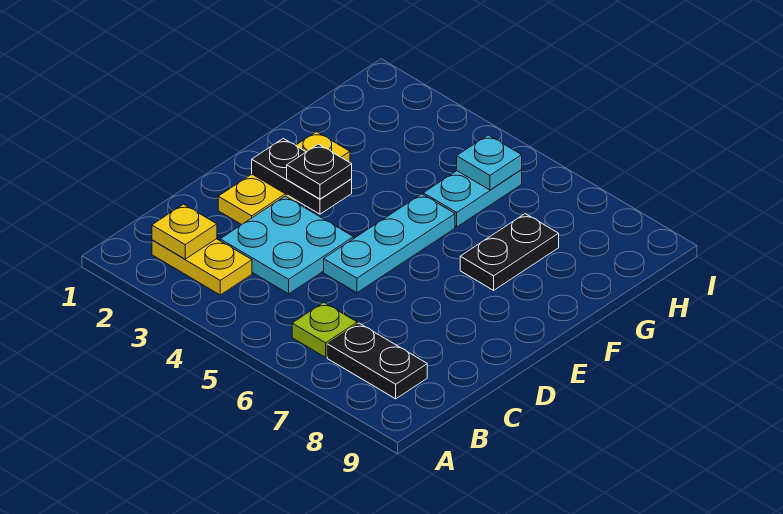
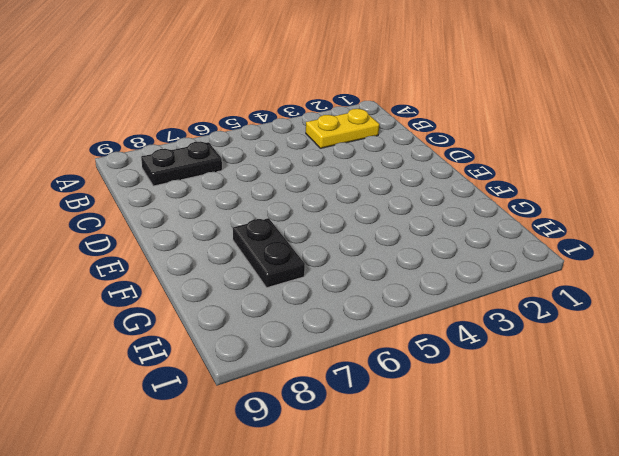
none -> lime 1x1 plate [292,302,357,357]
none -> cyan 2x2 plate [220,196,354,294]
none -> yellow 1x3 plate [218,132,350,225]

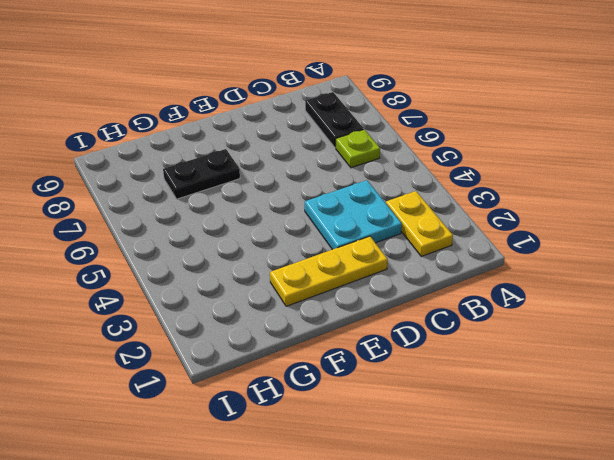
none -> cyan 1x3 plate [324,194,455,293]
none -> cyan 1x2 plate [423,170,522,227]
none -> yellow 1x1 plate [152,204,217,259]

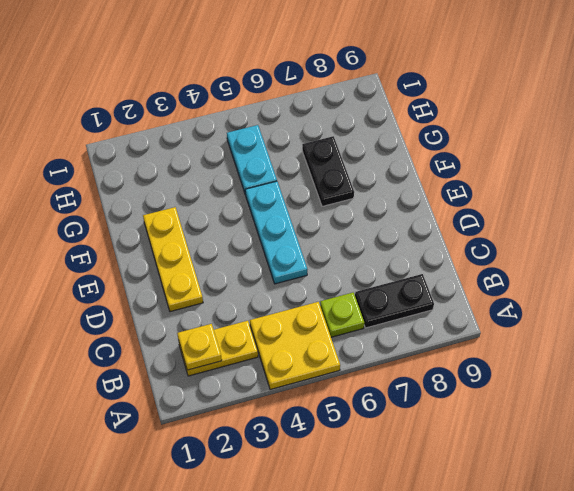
yellow 2x2 plate [250,302,340,390] -> none
none -> cyan 2x2 plate [220,196,354,294]
none -> black 1x2 plate [252,139,352,214]
none -> cyan 1x1 plate [457,135,522,190]

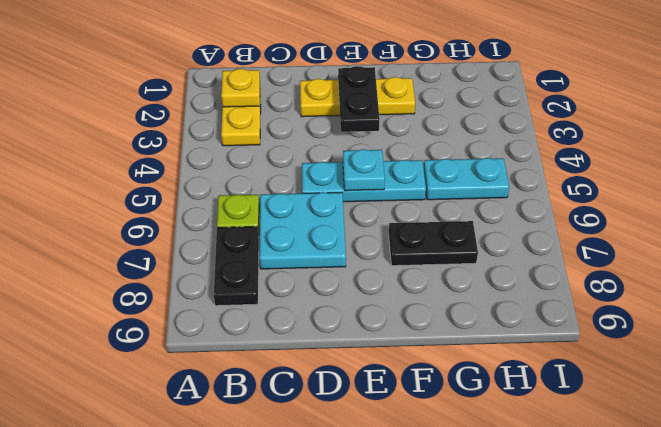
cyan 2x2 plate [260,192,346,269] -> cyan 2x2 plate moved to [220,196,354,294]
cyan 1x1 plate [343,149,385,191] -> cyan 1x1 plate moved to [457,135,522,190]
none -> black 1x1 plate [287,144,352,199]

